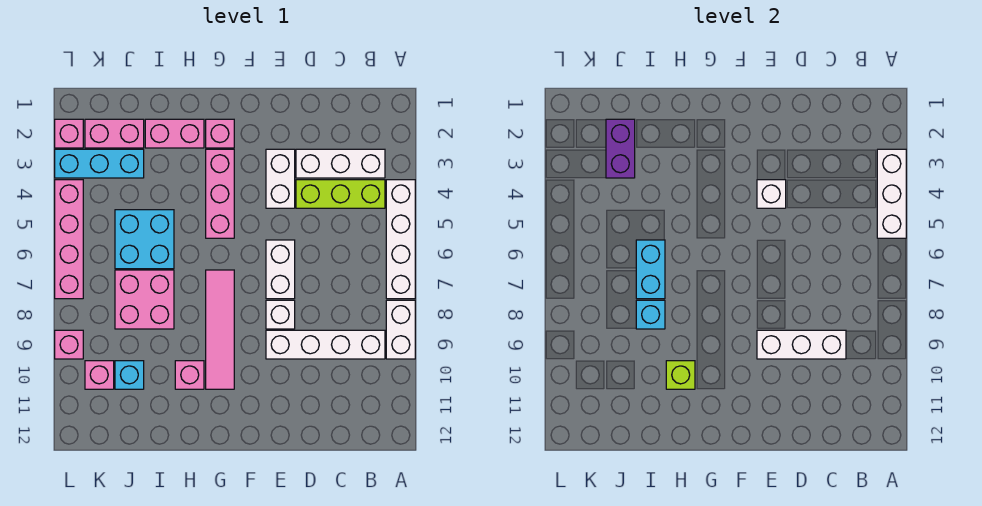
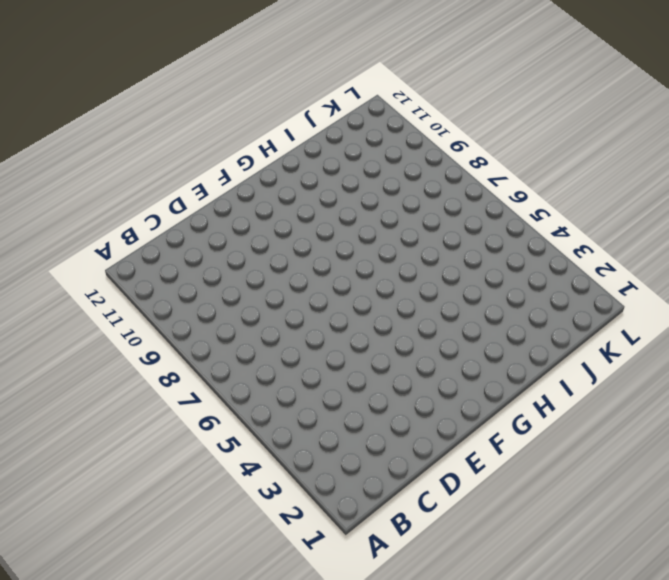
none -> white 1x4 brick [386,180,415,299]
none -> white 1x2 brick [386,300,415,359]
none -> white 1x3 brick [296,149,385,178]

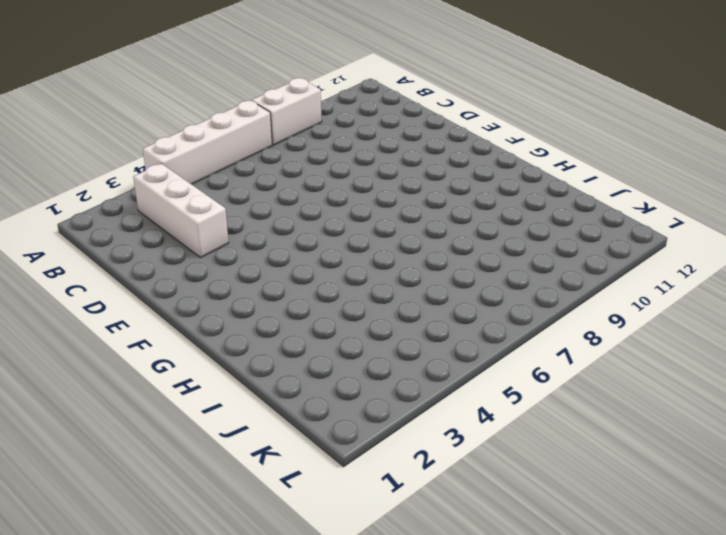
none -> lime 1x3 brick [296,180,385,208]
none -> white 1x4 brick [266,330,385,359]
none -> white 1x2 brick [266,149,295,208]

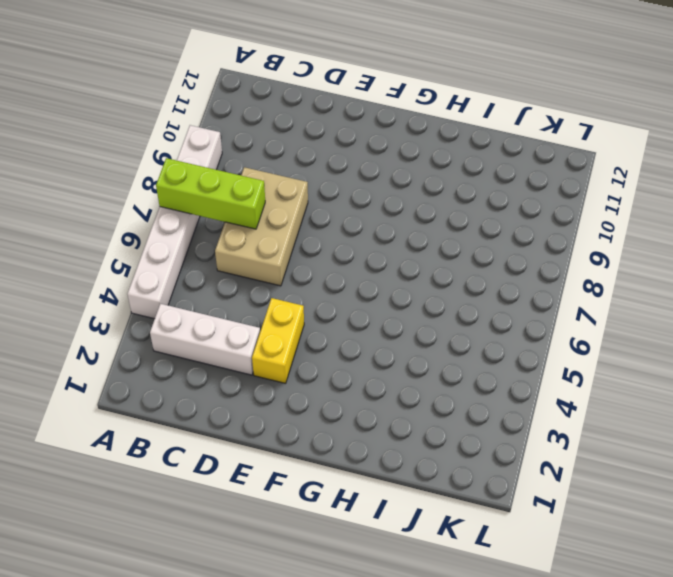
lime 1x3 brick [156,158,265,229] -> lime 1x3 brick moved to [296,180,385,208]
tan 2x3 brick [215,167,308,286] -> none
yellow 1x2 brick [252,298,304,383] -> white 1x2 brick [266,149,295,208]
none -> white 1x4 brick [266,330,385,359]
none -> white 1x2 brick [266,240,295,299]
none -> white 1x1 brick [266,300,295,329]

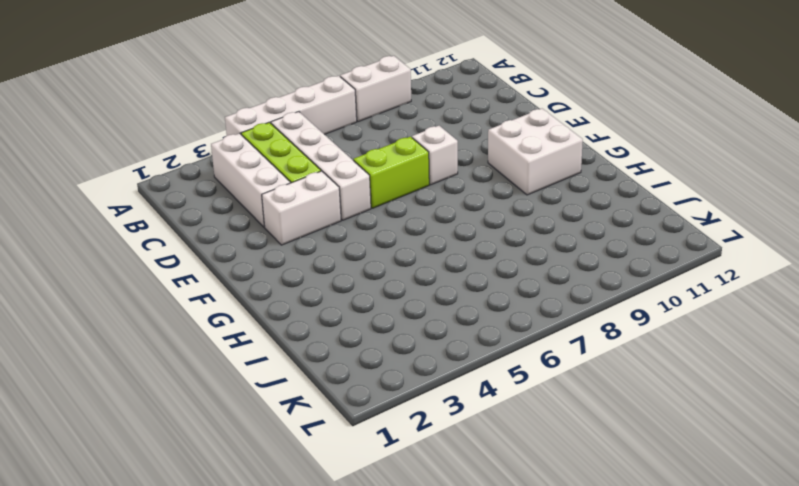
white 1x4 brick [271,112,371,220] -> white 1x4 brick moved to [266,330,385,359]
lime 1x2 brick [353,137,429,208] -> white 1x2 brick [266,240,295,299]
white 2x2 brick [488,109,583,195] -> pink 1x4 tile [206,270,234,389]
none -> pink 1x1 brick [206,119,234,148]
none -> pink 1x3 brick [206,149,234,238]
none -> pink 1x2 brick [145,119,204,148]

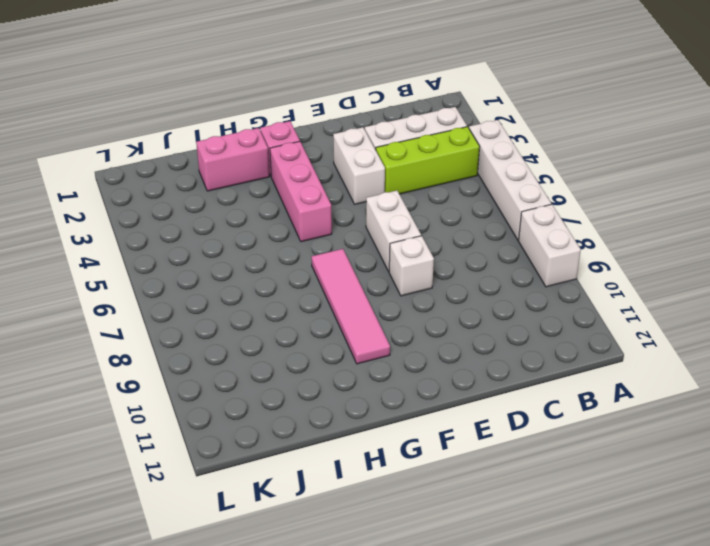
none -> white 1x4 brick [266,330,385,359]
none -> pink 1x1 brick [175,361,204,389]
none -> cyan 2x2 brick [115,210,174,269]

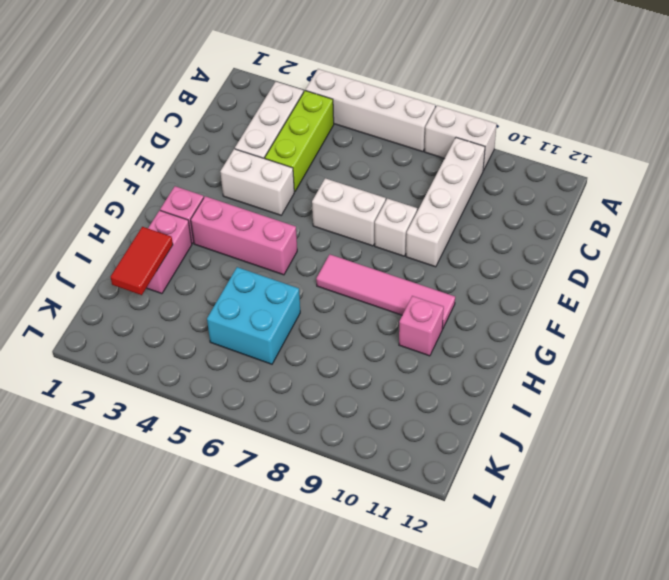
red 1x2 tile [111,227,173,295] -> purple 1x2 brick [606,119,635,178]
none -> pink 2x2 brick [115,270,174,329]
none -> pink 1x2 brick [85,119,144,148]
none -> cyan 1x3 brick [55,149,144,178]

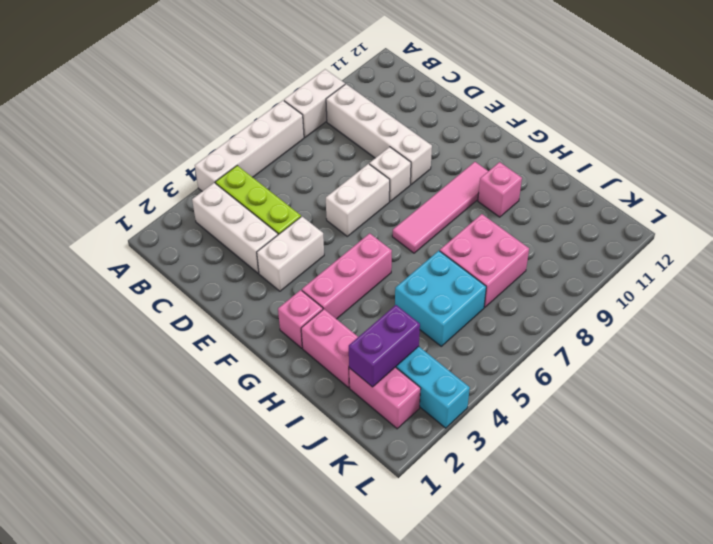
none -> cyan 1x1 brick [115,361,144,389]
none -> pink 1x1 brick [85,361,114,389]
none -> pink 1x1 brick [55,119,83,148]

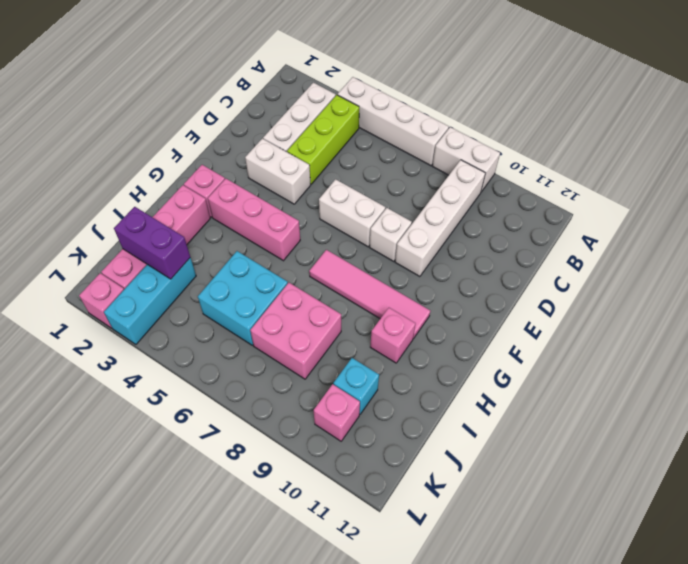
none -> pink 1x4 brick [55,180,83,299]
none -> pink 1x1 brick [55,330,83,359]
none -> white 1x3 brick [877,149,906,238]

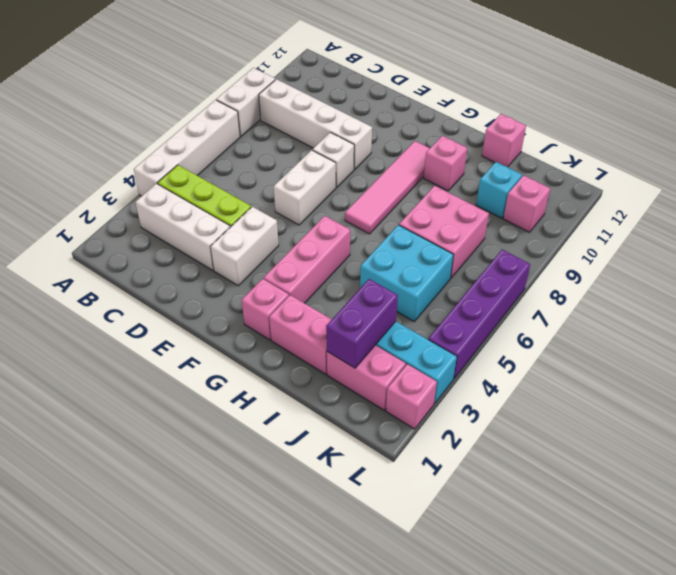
pink 1x1 brick [482,114,526,167] -> pink 1x1 brick moved to [55,330,83,359]
purple 1x4 brick [428,250,530,379] -> pink 1x4 brick [55,180,83,299]
none -> white 1x3 brick [877,149,906,238]
none -> white 1x3 brick [757,330,846,359]
none -> white 1x1 brick [757,180,786,208]

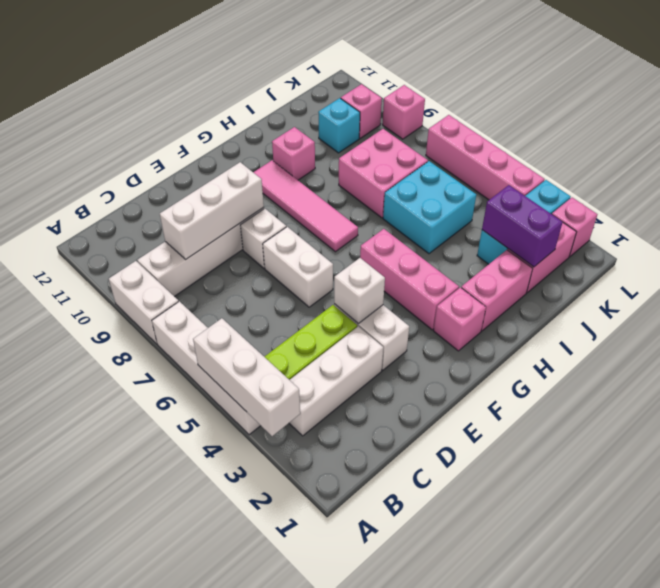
none -> lime 1x1 brick [666,361,695,389]
none -> cyan 1x2 brick [636,240,665,299]
none -> cyan 1x1 brick [636,300,665,329]

